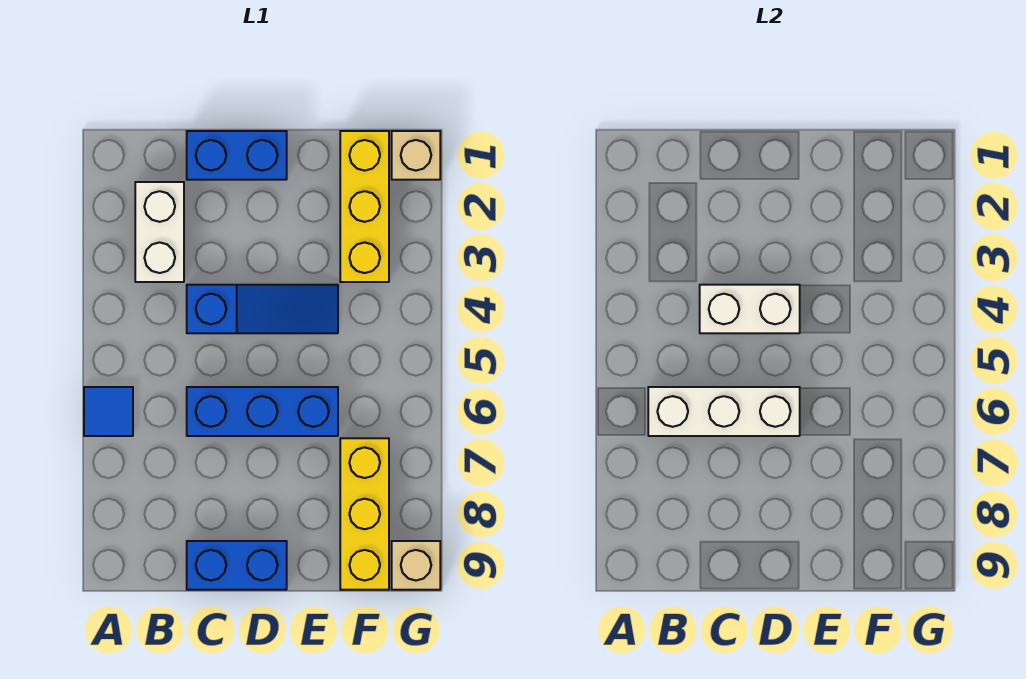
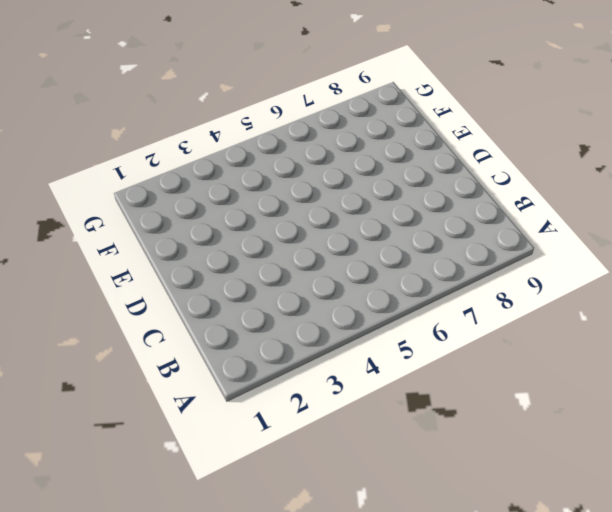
none -> blue 1x1 tile [84,387,133,436]
none -> white 1x2 brick [135,182,184,282]
none -> blue 1x2 brick [187,131,287,180]

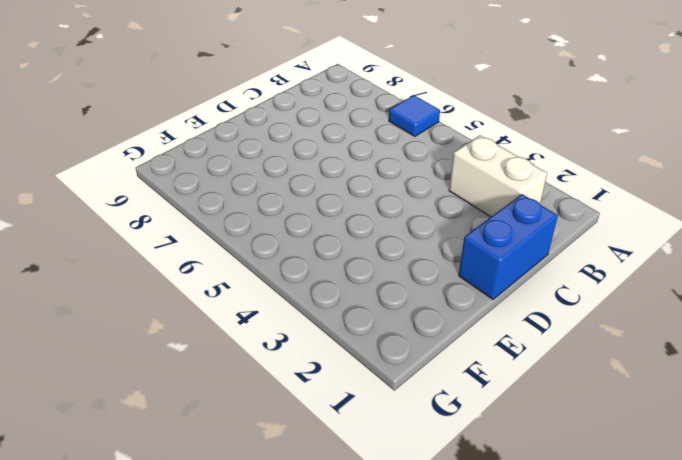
none -> blue 1x3 slope [187,285,338,333]
none -> blue 1x3 brick [187,387,338,436]
none -> blue 1x2 brick [187,541,287,590]

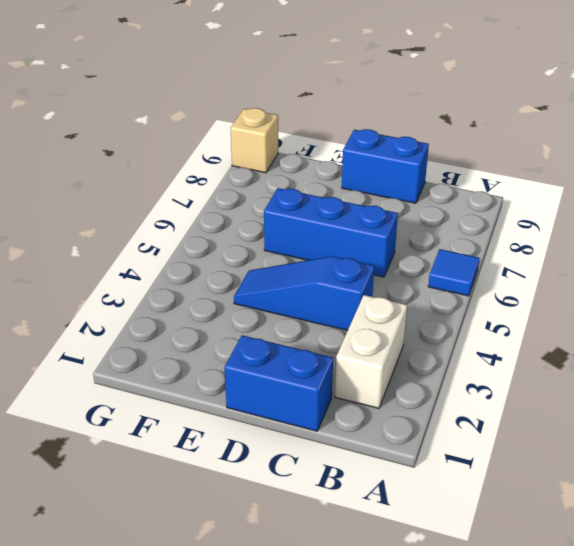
none -> yellow 1x3 brick [340,131,389,282]
none -> yellow 1x3 brick [340,438,389,590]
none -> tan 1x1 brick [392,131,440,180]

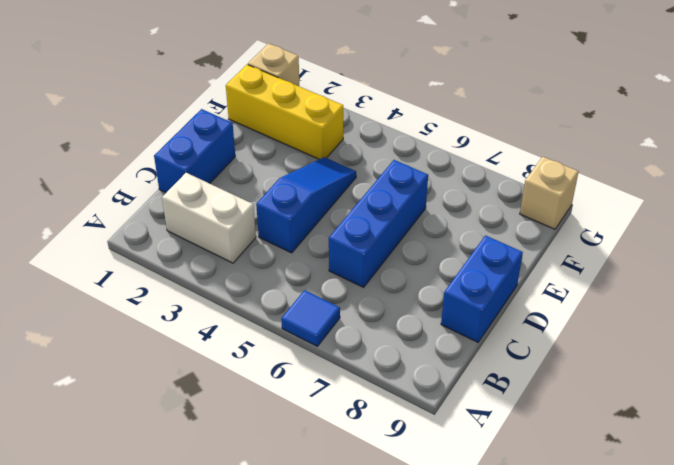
none -> yellow 1x3 brick [340,438,389,590]
none -> white 1x3 brick [648,387,800,436]
none -> white 1x2 brick [700,285,800,333]

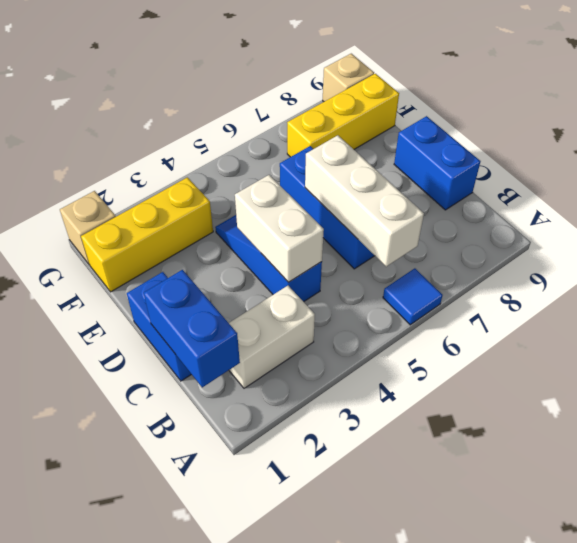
blue 1x2 brick [144,270,240,387] -> none

